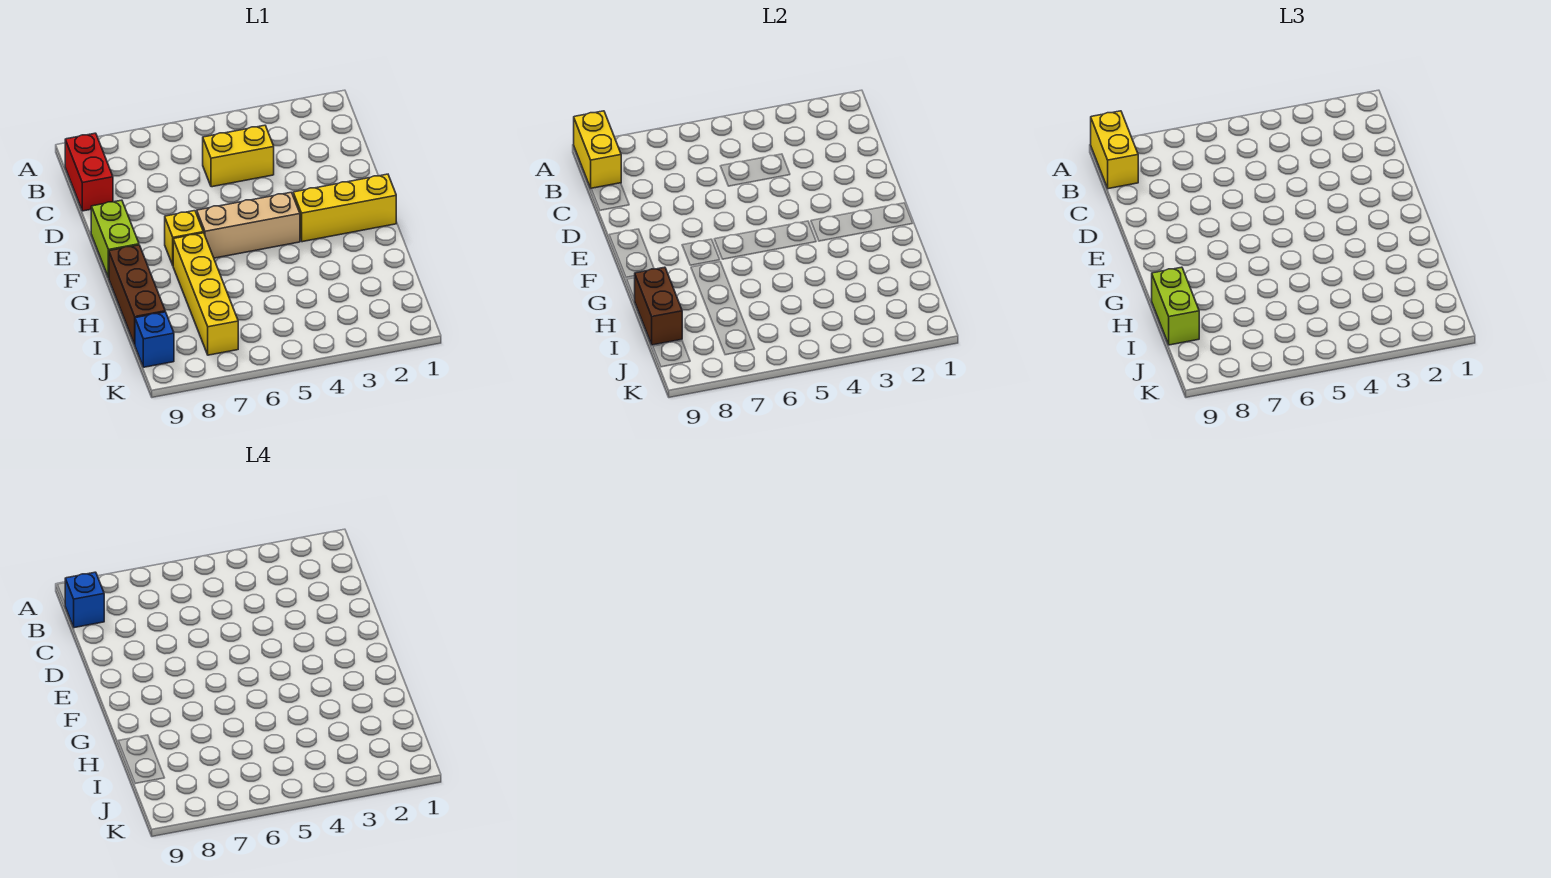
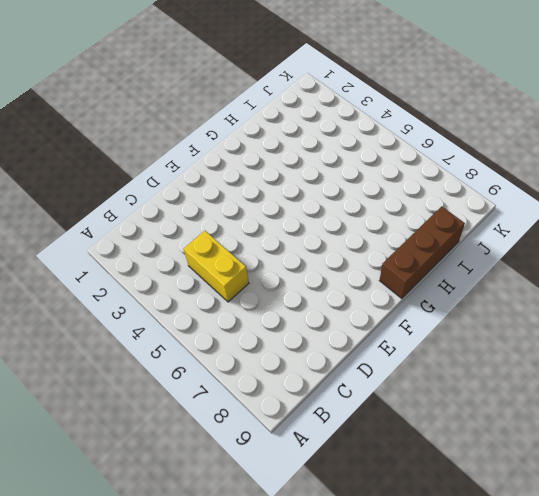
none -> red 1x2 brick [65,133,113,211]
none -> lime 1x2 brick [91,200,139,278]
none -> yellow 1x3 brick [293,174,396,242]

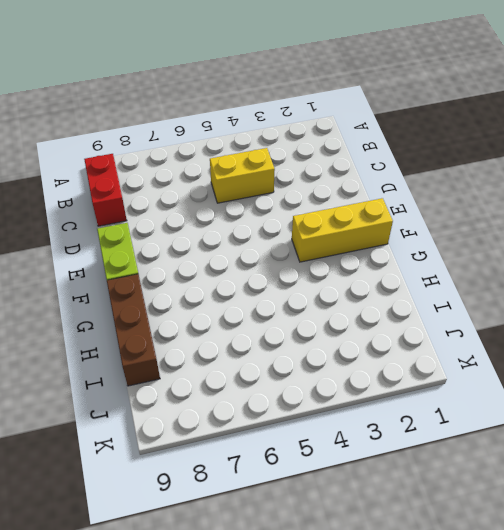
none -> tan 1x3 brick [197,192,300,258]
none -> yellow 1x1 brick [165,211,203,265]
none -> yellow 1x4 brick [173,233,238,355]

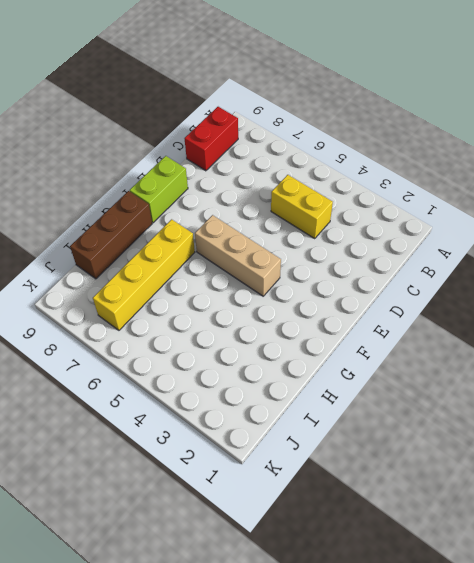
none -> yellow 1x3 brick [293,174,396,242]
none -> yellow 1x1 brick [165,211,203,265]
none -> blue 1x1 brick [135,312,174,367]

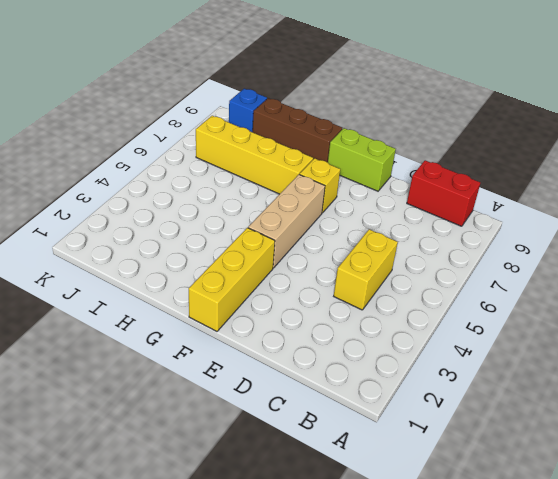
none -> yellow 1x2 brick [574,111,621,188]
none -> brown 1x2 brick [635,267,682,345]
none -> yellow 1x2 brick [1091,111,1138,189]

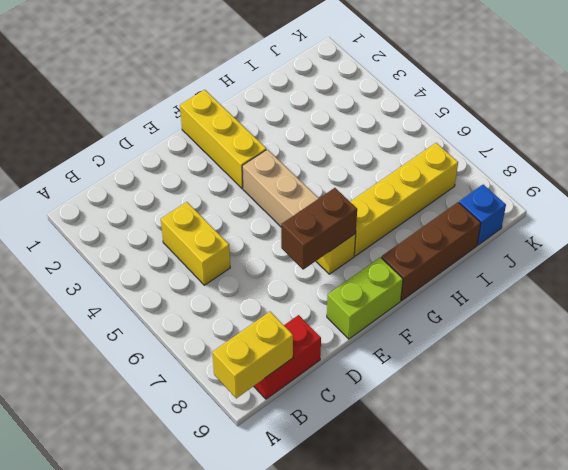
brown 1x2 brick [281,188,357,269] -> brown 1x2 brick moved to [635,267,682,345]
none -> yellow 1x2 brick [1091,111,1138,189]
none -> lime 1x2 brick [1152,267,1199,345]
none -> blue 1x1 brick [65,572,104,628]

